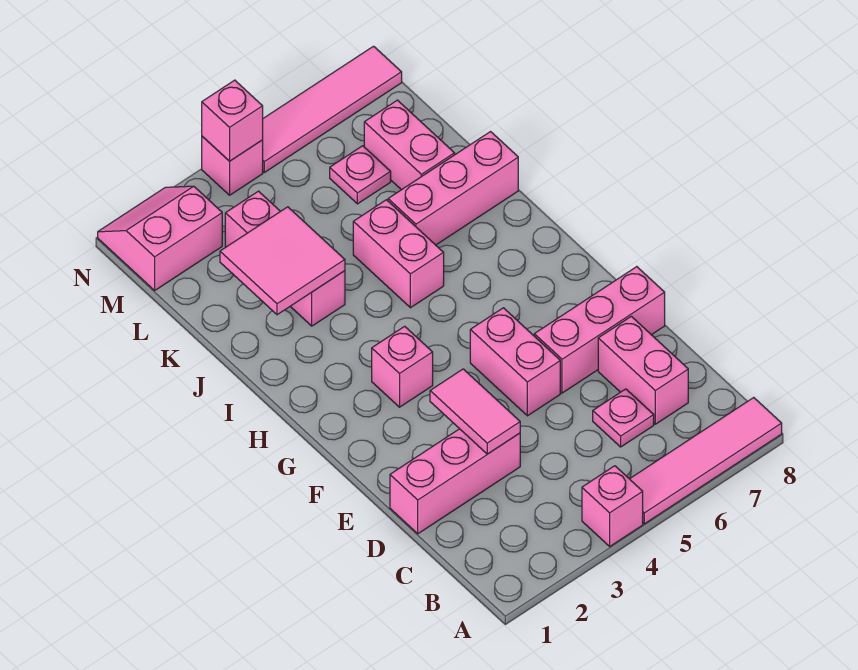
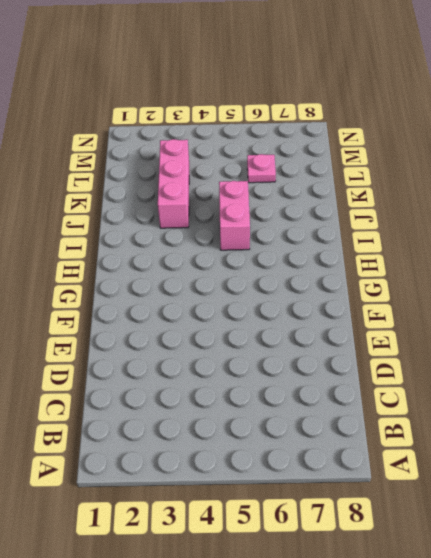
none -> pink 1x1 brick [582,466,643,546]
none -> pink 1x4 tile [630,398,782,524]
none -> pink 1x1 plate [593,389,654,447]

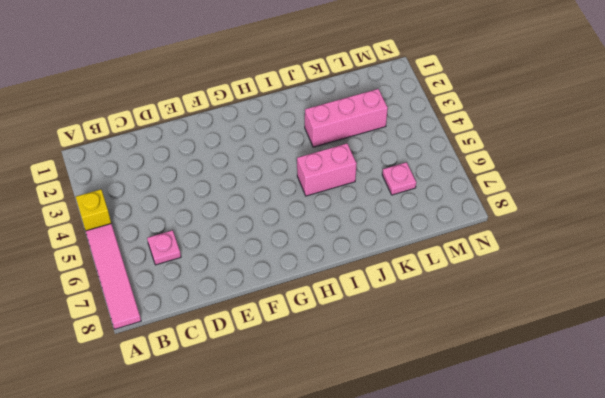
yellow 1x1 brick [76,189,111,231] -> pink 1x1 brick [582,466,643,546]
none -> pink 1x2 brick [598,316,688,424]
none -> pink 1x3 brick [390,429,520,534]
none -> pink 1x2 brick [470,308,560,416]

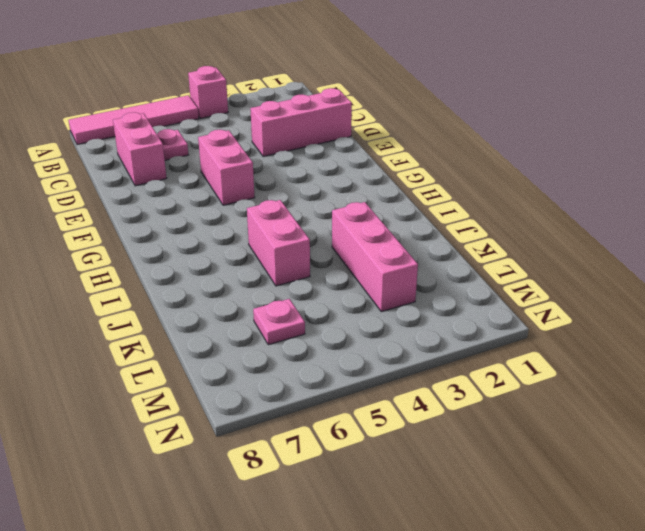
none -> pink 1x3 brick [534,267,665,393]
none -> pink 1x1 brick [372,326,433,407]
none -> pink 1x3 brick [388,132,518,245]

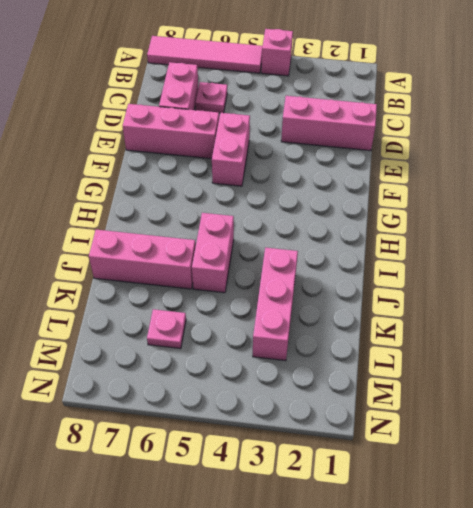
none -> pink 1x1 brick [372,326,433,407]
none -> pink 1x2 brick [364,100,455,190]
none -> pink 2x2 slope [98,186,222,290]

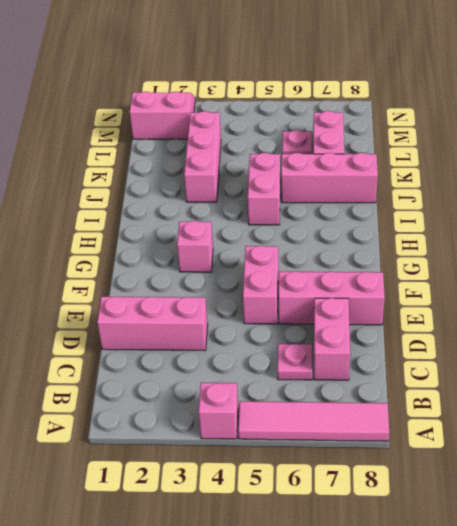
none -> pink 1x1 brick [202,136,263,195]
none -> pink 1x4 tile [263,46,402,172]
none -> pink 1x2 tile [430,369,520,454]

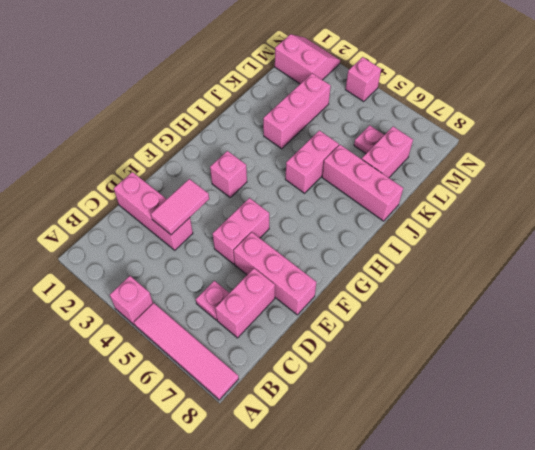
none -> pink 1x4 tile [263,46,402,172]
none -> pink 2x2 tile [220,207,345,315]
none -> pink 1x1 brick [202,80,263,161]

